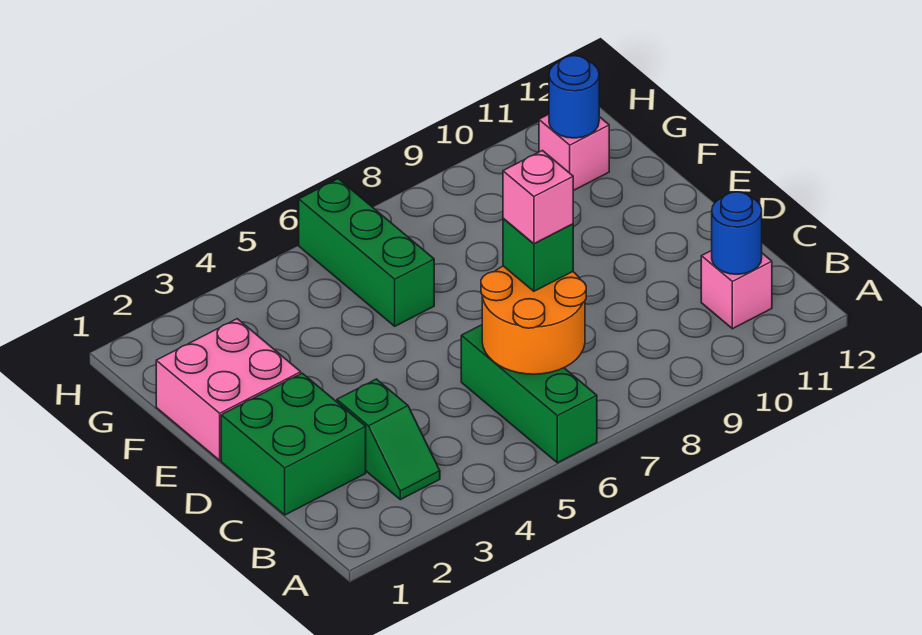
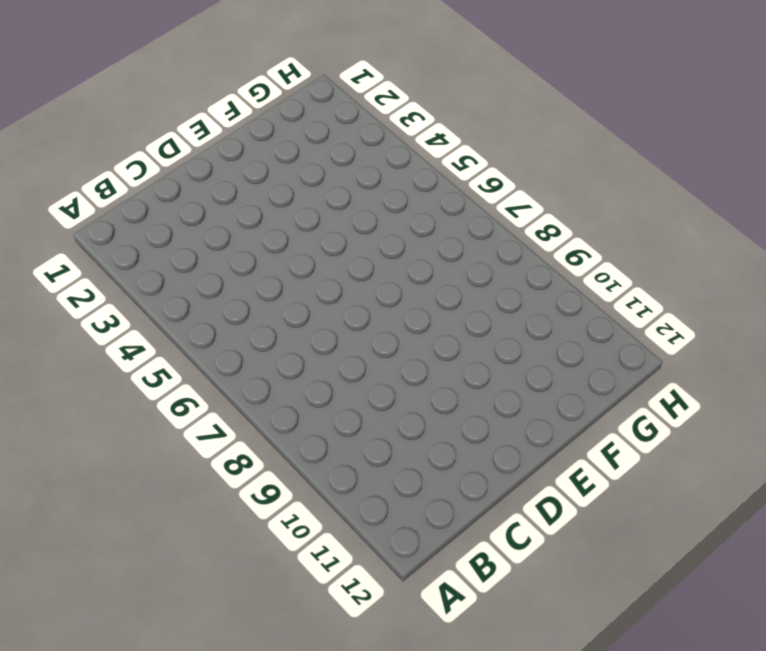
none -> green 1x3 brick [461,325,597,463]
none -> green 1x2 slope [337,379,440,500]
none -> pink 1x1 brick [701,251,772,329]

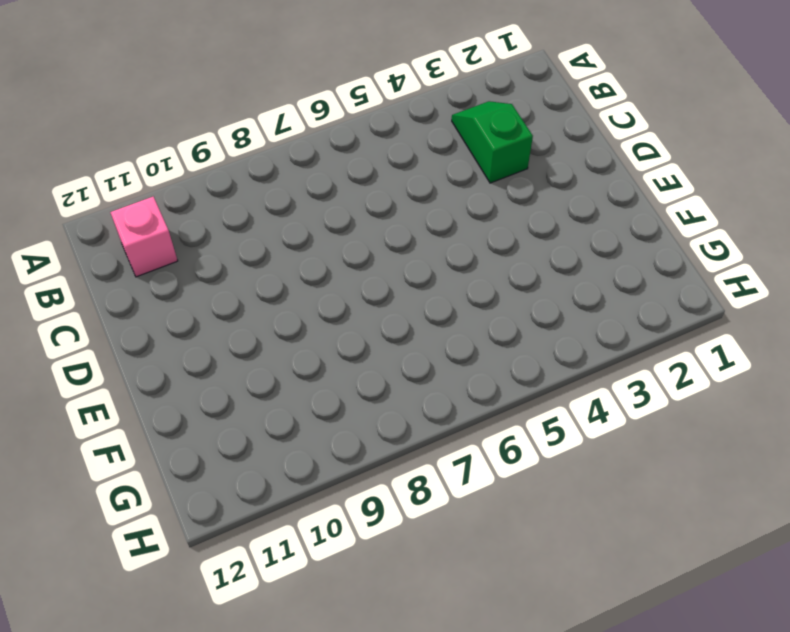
none -> green 1x3 brick [461,325,597,463]
none -> green 2x2 brick [221,373,366,515]
none -> pink 2x2 brick [156,319,301,460]

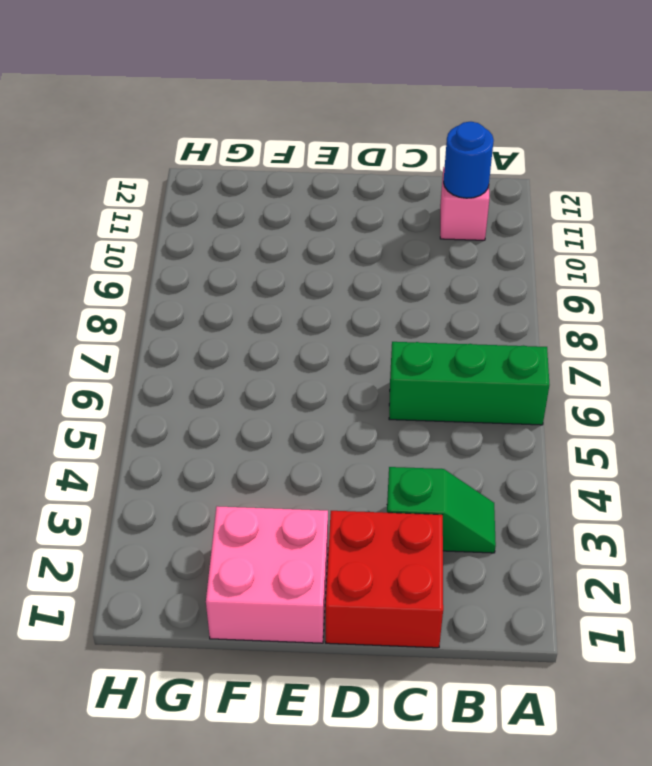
red 2x2 brick [326,511,443,648] -> green 2x2 brick [221,373,366,515]
none -> green 1x3 brick [299,179,434,326]
none -> pink 1x1 brick [539,114,609,191]
none -> orange 2x2 round brick [481,266,586,374]

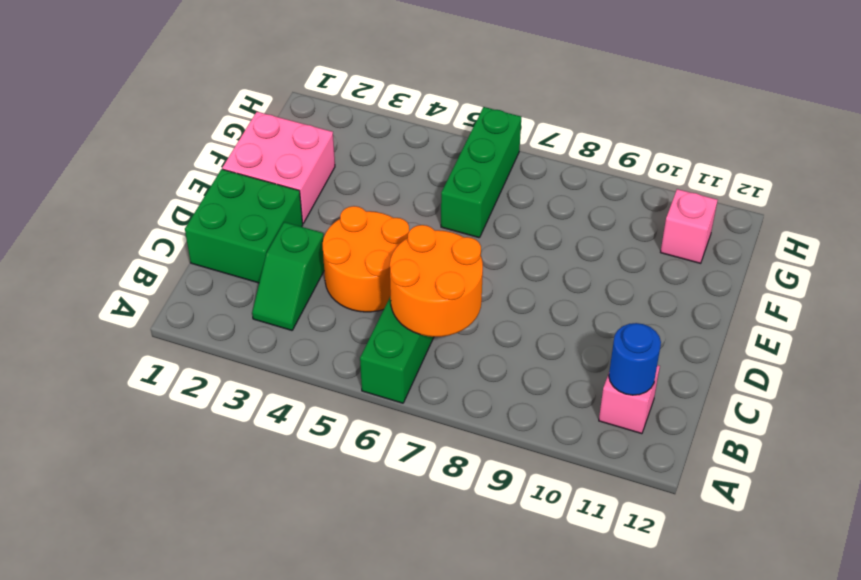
orange 2x2 round brick [323,206,409,312] -> none
none -> blue 1x1 round brick [549,56,599,138]
none -> green 1x1 brick [503,218,573,291]
none -> pink 1x1 brick [503,151,573,244]

